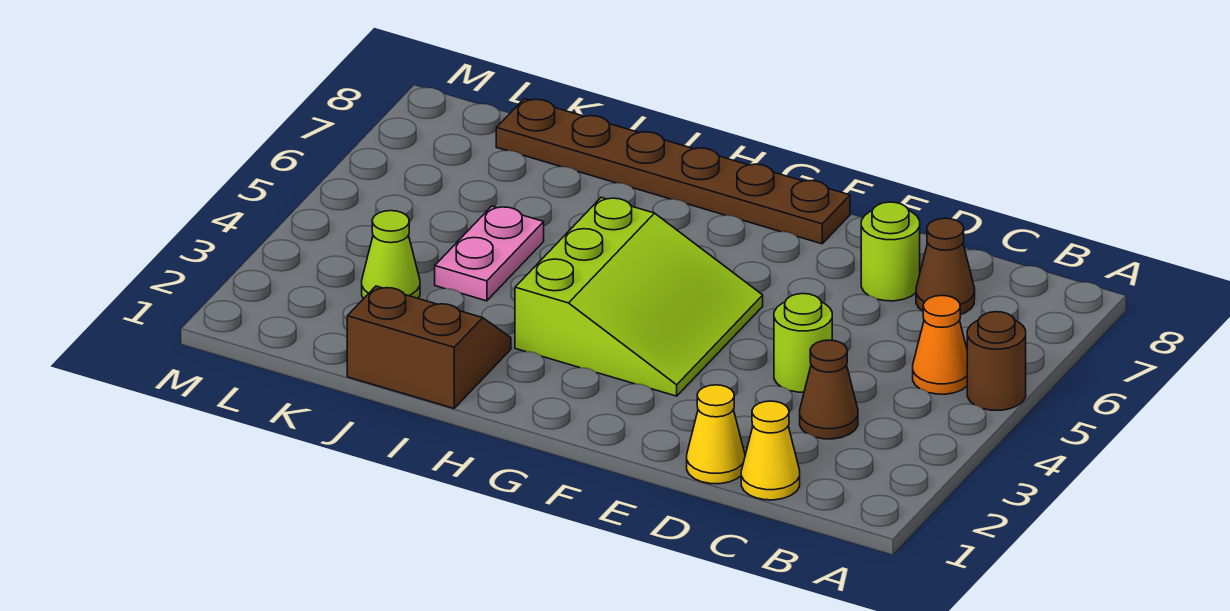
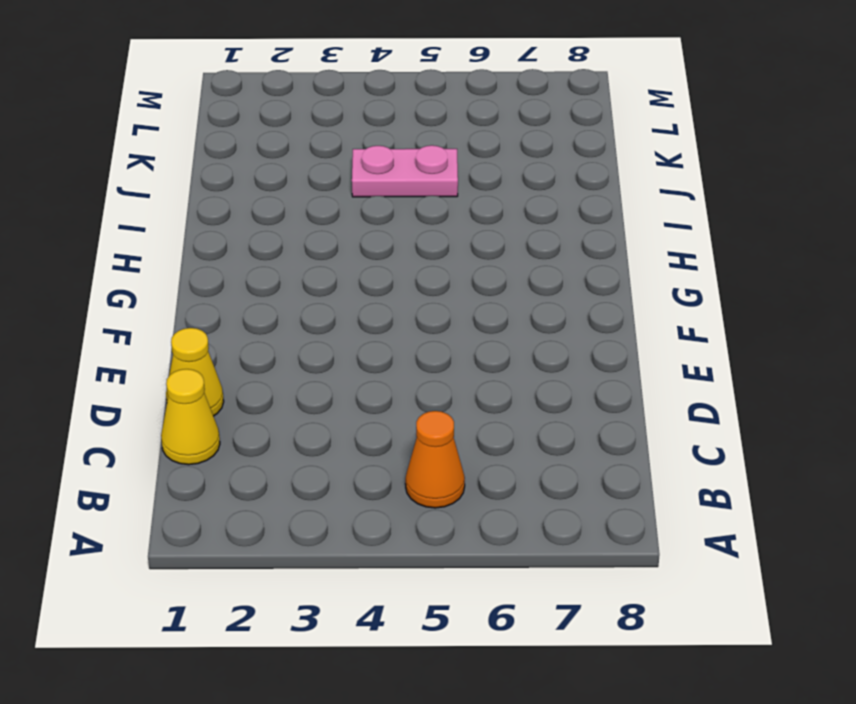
none -> brown 1x1 round brick [967,312,1026,410]
none -> brown 1x1 cone [800,340,858,439]
none -> brown 1x1 cone [916,218,975,315]

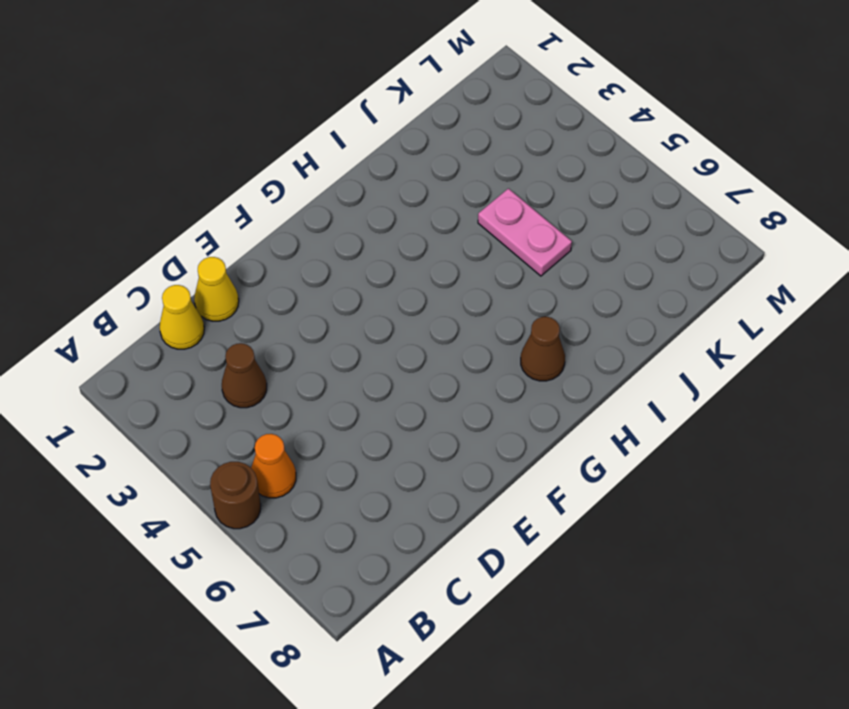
brown 1x1 cone [521,317,565,381] -> brown 1x1 cone moved to [916,218,975,315]
none -> lime 1x1 round brick [774,294,832,392]
none -> lime 1x1 round brick [861,202,920,301]
none -> lime 3x3 slope [515,197,763,396]

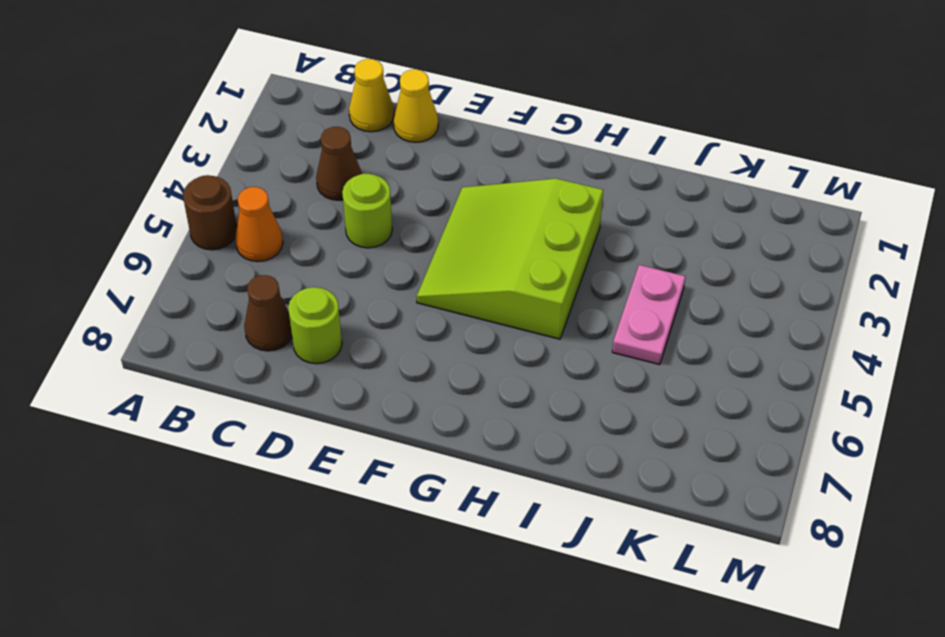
none -> brown 1x6 plate [496,99,850,244]
none -> brown 2x2 slope [347,286,511,408]
none -> lime 1x1 cone [362,211,420,299]

